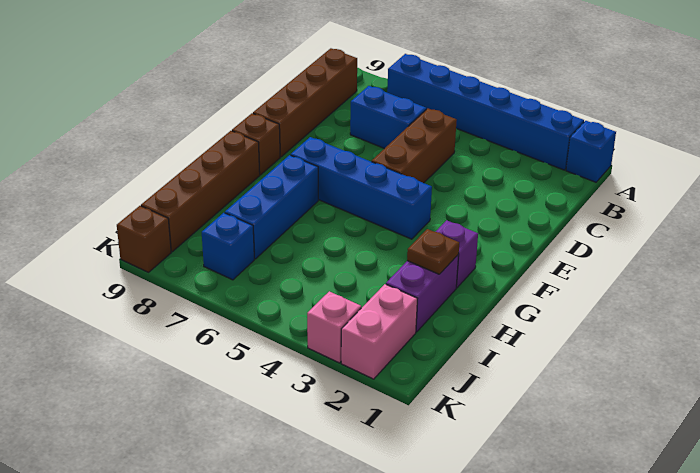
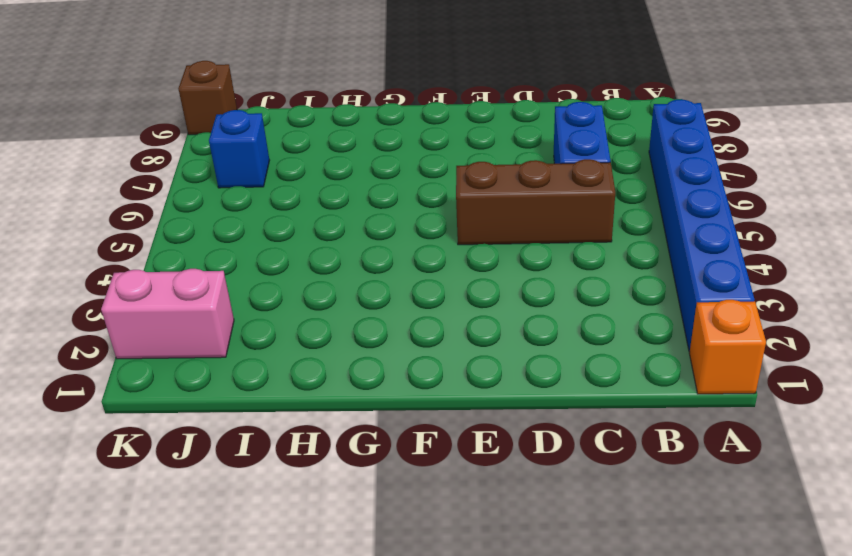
orange 1x1 brick [689,300,766,394] -> blue 1x1 brick [566,121,616,182]
none -> brown 1x4 brick [253,48,357,157]
none -> blue 1x4 brick [291,137,432,239]
none -> brown 1x1 brick [232,113,280,175]

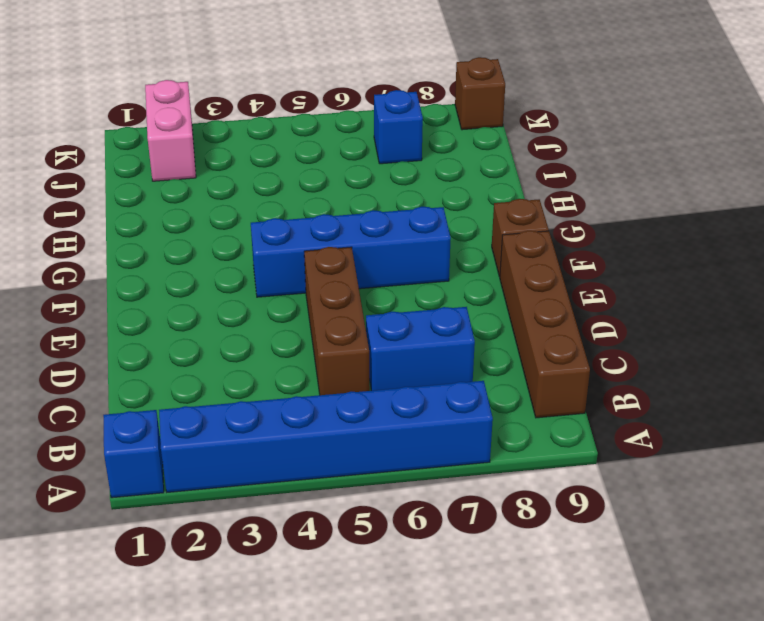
none -> purple 1x1 brick [436,220,478,288]
none -> blue 1x3 brick [225,155,318,259]
none -> brown 1x4 brick [141,131,260,252]

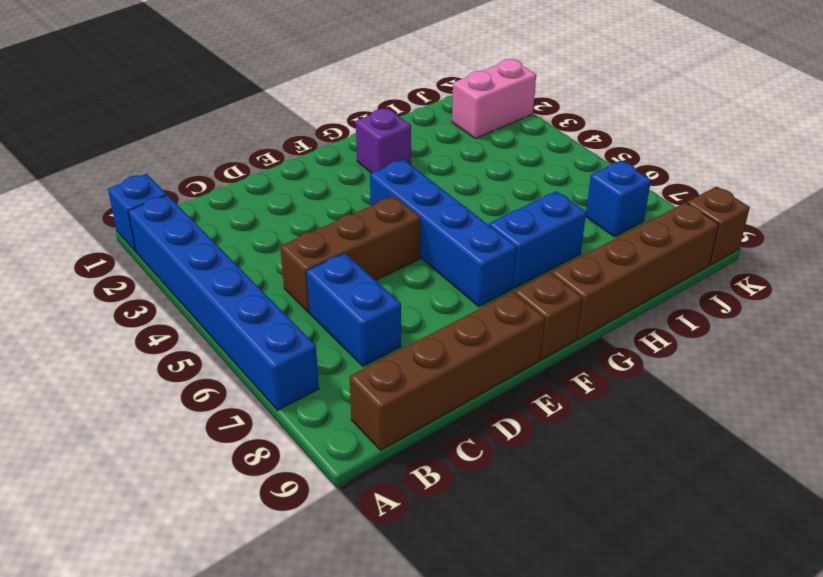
blue 1x2 brick [489,191,586,288] -> blue 1x3 brick [225,155,318,259]
none -> purple 1x2 brick [386,255,459,332]
none -> pink 1x1 brick [307,291,361,363]
none -> brown 1x1 plate [407,229,459,274]

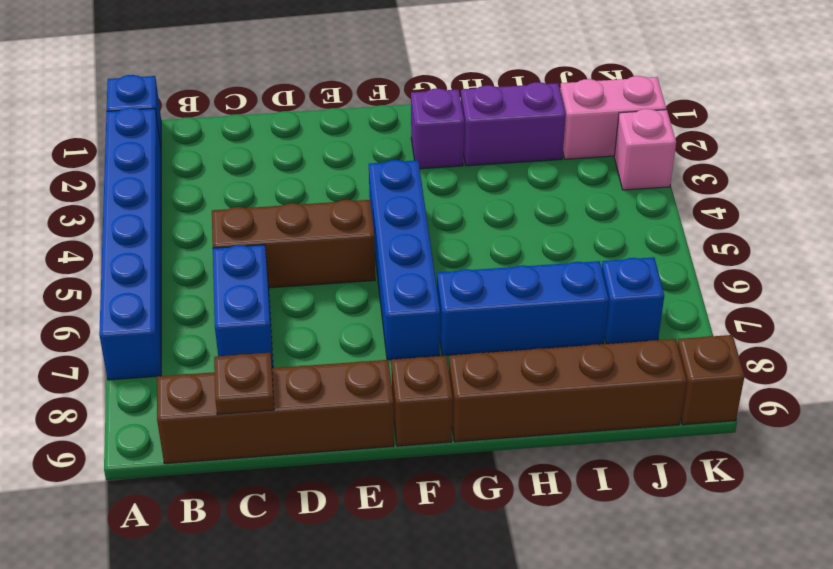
brown 1x1 plate [214,353,274,415] -> brown 1x1 plate moved to [407,229,459,274]

